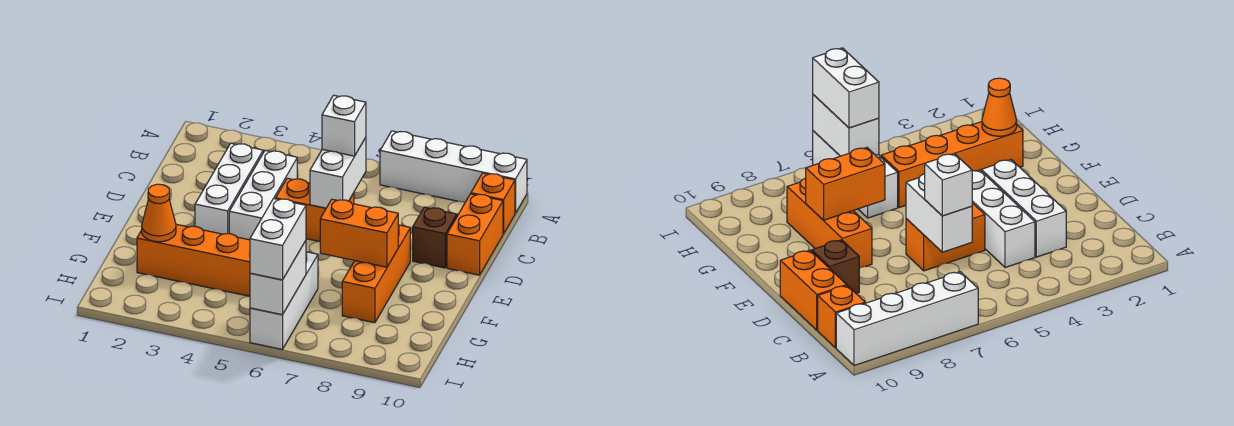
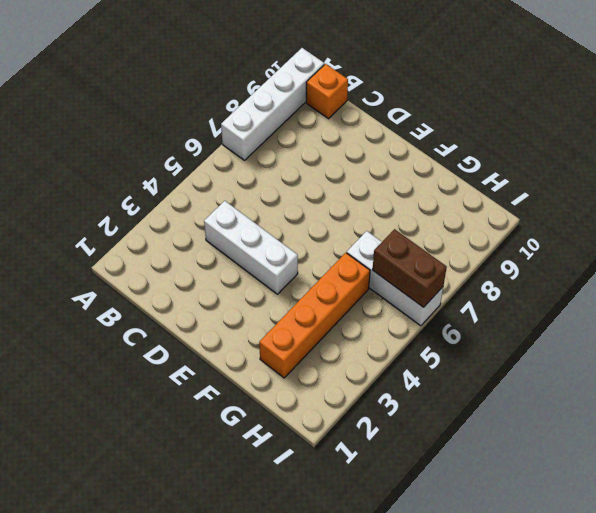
brown 1x2 brick [373,229,447,307] -> white 1x2 brick [250,241,306,315]
none -> white 1x3 brick [195,143,263,234]
none -> orange 1x2 brick [447,194,503,275]
none -> orange 1x2 brick [276,178,354,242]

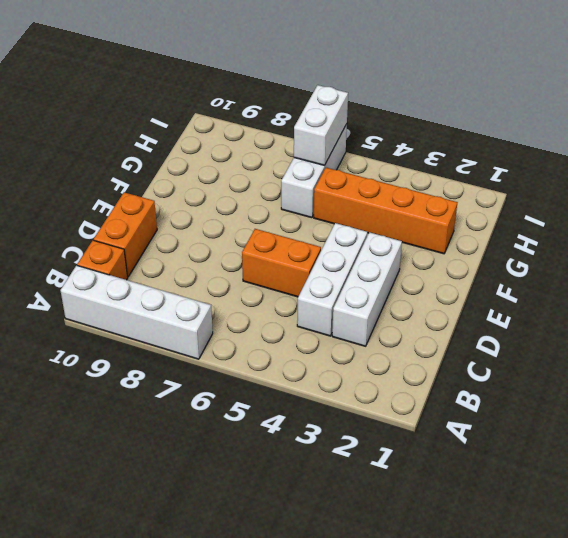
none -> brown 1x1 brick [413,207,457,268]
none -> orange 1x3 brick [342,225,410,323]
none -> white 1x2 brick [310,137,366,208]

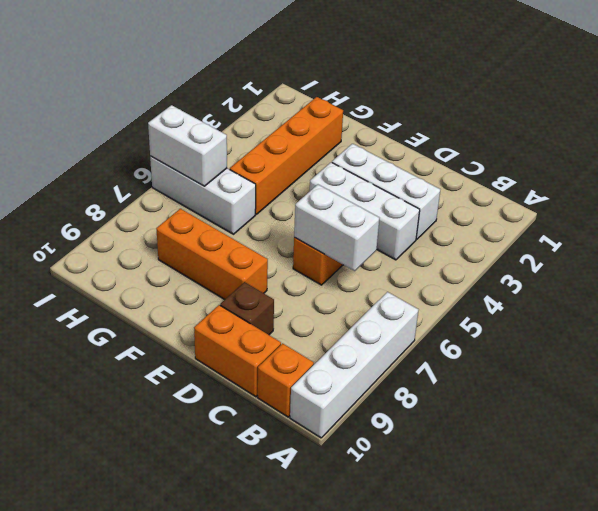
none -> orange 1x2 brick [320,199,398,267]
none -> orange 1x1 cone [142,184,176,242]
none -> white 1x1 brick [322,95,366,156]

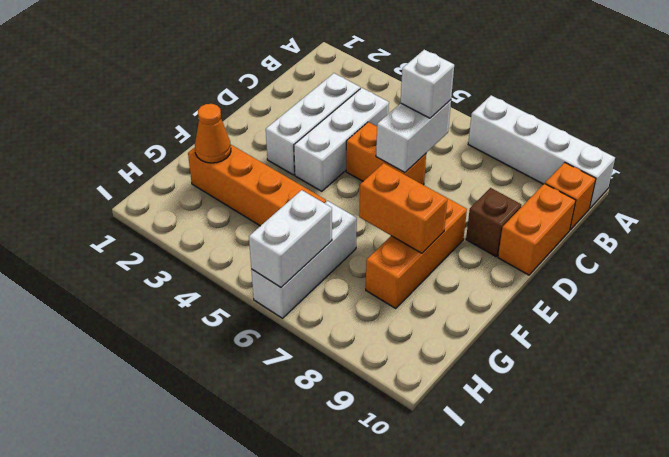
none -> white 1x2 brick [250,198,306,280]

